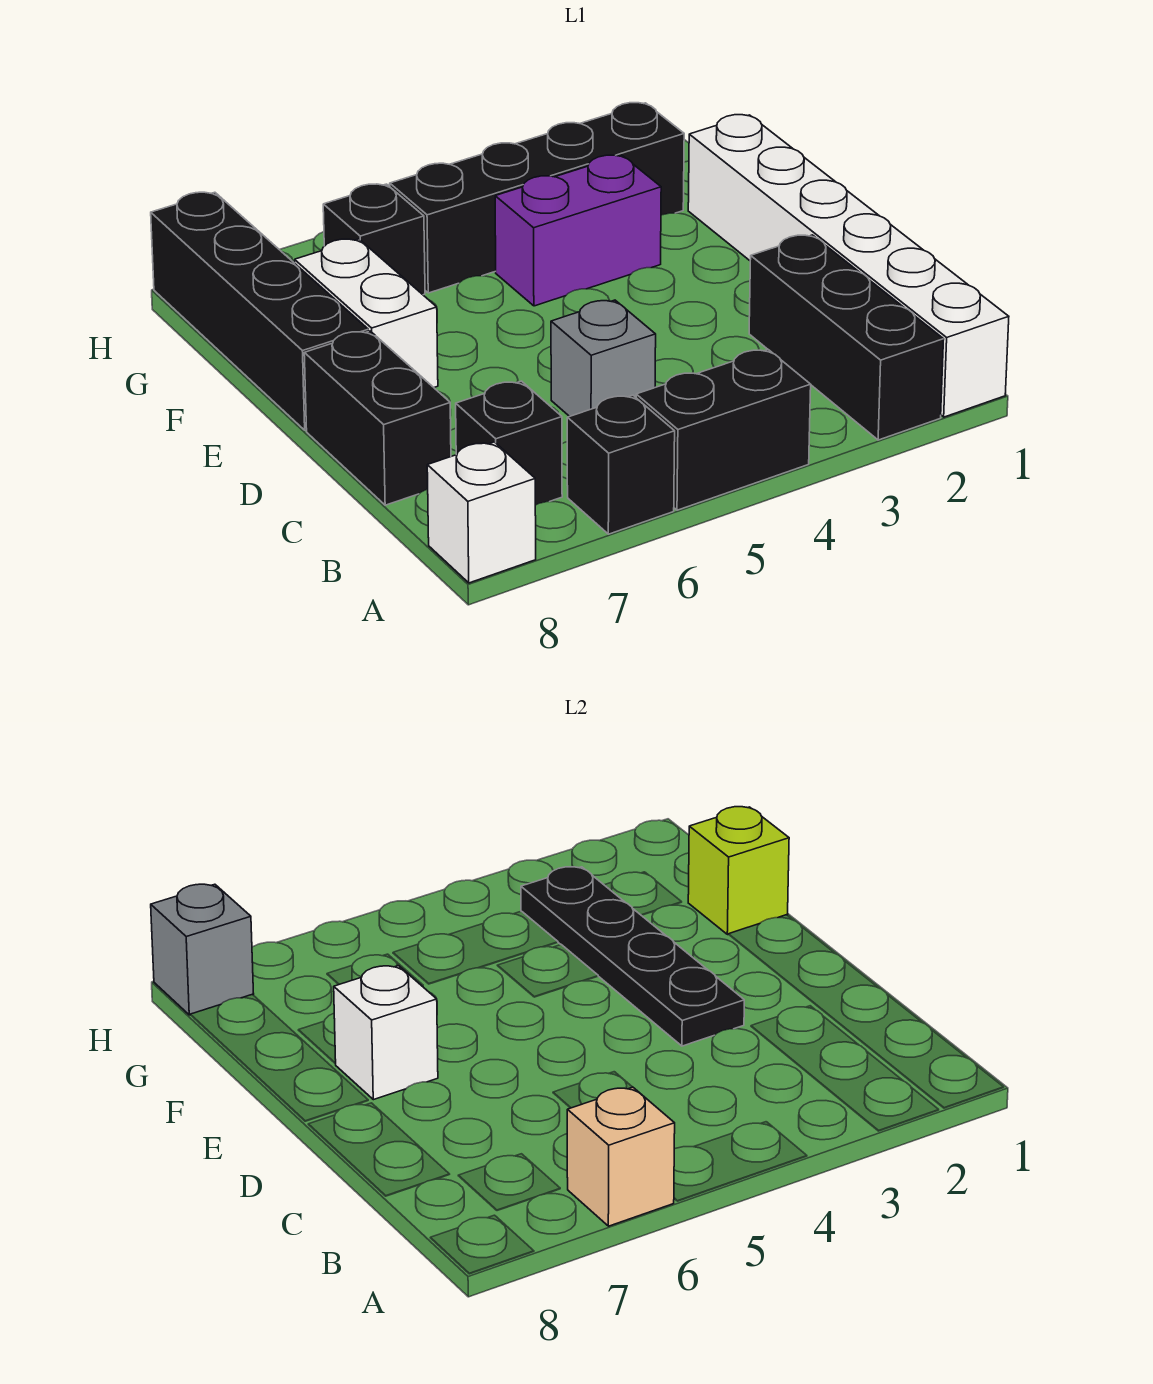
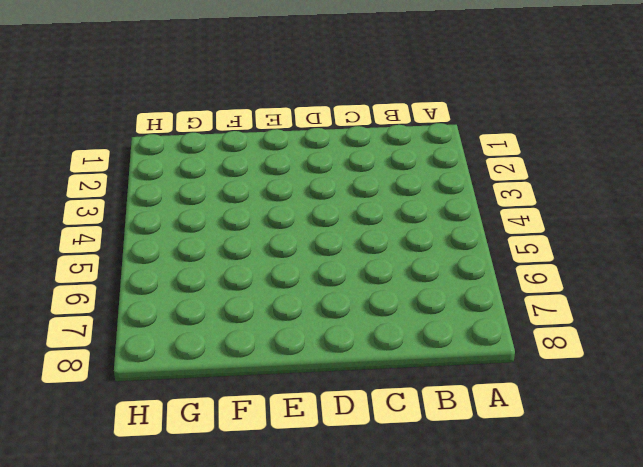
none -> white 1x6 brick [688,115,1009,417]
none -> black 1x3 brick [749,235,944,440]
none -> black 1x2 brick [636,350,811,510]

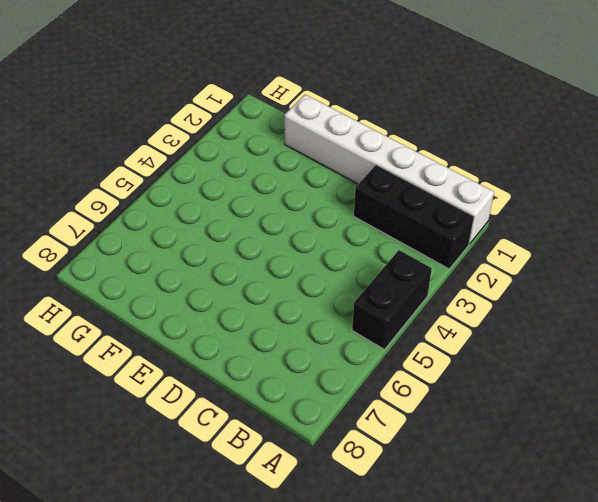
none -> black 1x1 brick [567,395,675,534]
none -> white 1x1 brick [427,442,536,583]
none -> black 1x1 brick [456,381,562,505]

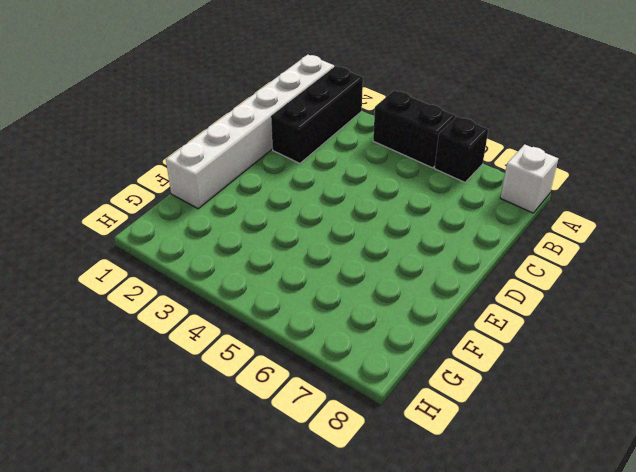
none -> black 1x1 brick [456,381,562,505]
none -> grey 1x1 brick [551,300,656,416]
none -> black 1x2 brick [304,331,451,505]

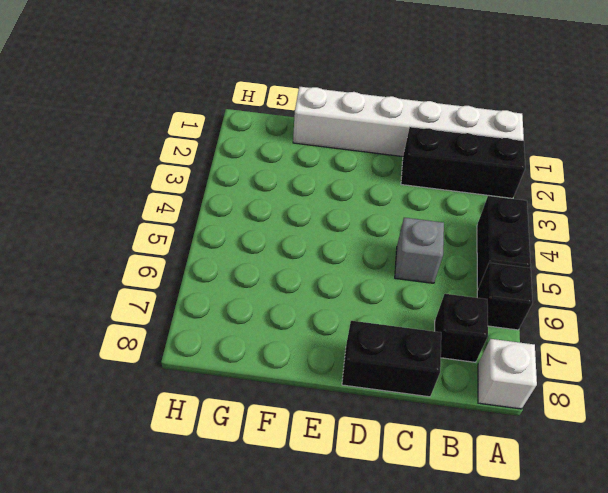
none -> white 1x2 brick [295,239,438,387]
none -> black 1x4 brick [151,192,368,430]
none -> purple 1x2 brick [495,155,661,306]

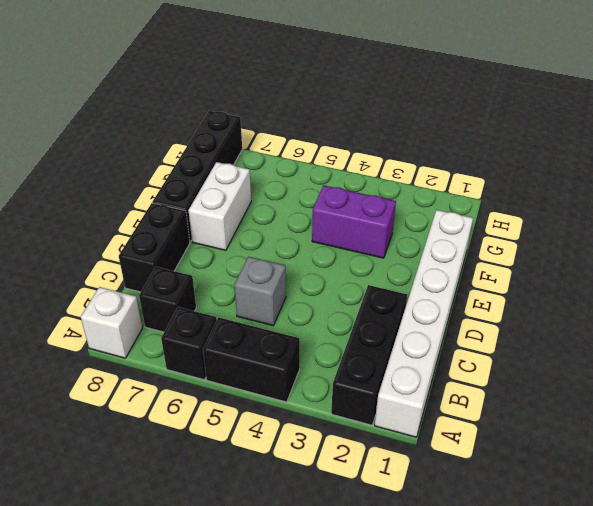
none -> black 1x4 brick [390,103,684,293]
none -> black 1x1 brick [323,184,425,295]
none -> tan 1x1 brick [567,1087,675,1226]

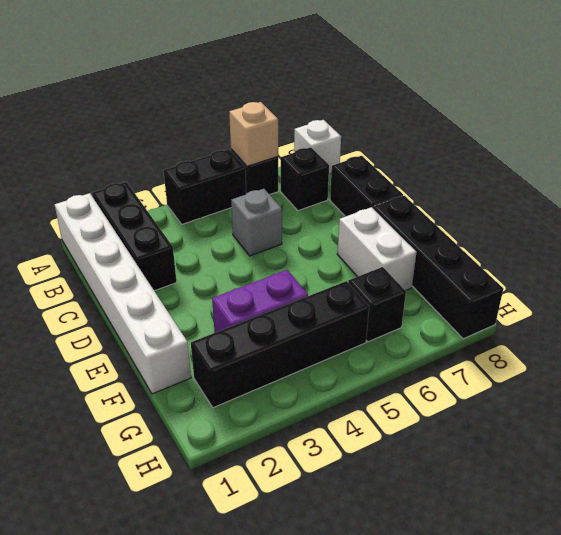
none -> black 1x4 plate [521,867,744,1046]
none -> white 1x1 brick [334,966,438,1100]
none -> lime 1x1 brick [688,807,789,935]

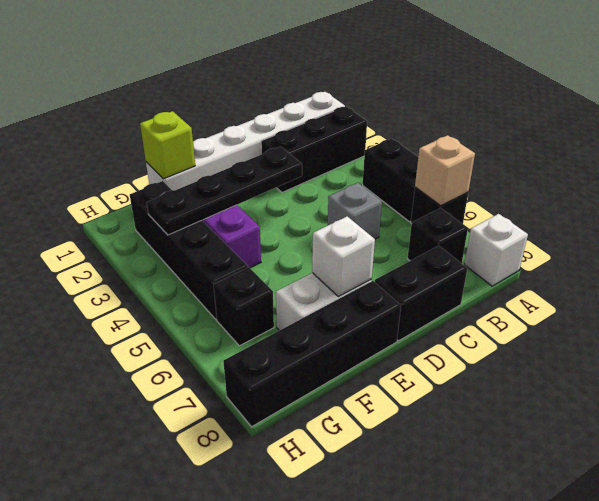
none -> grey 1x1 brick [151,884,254,1015]

